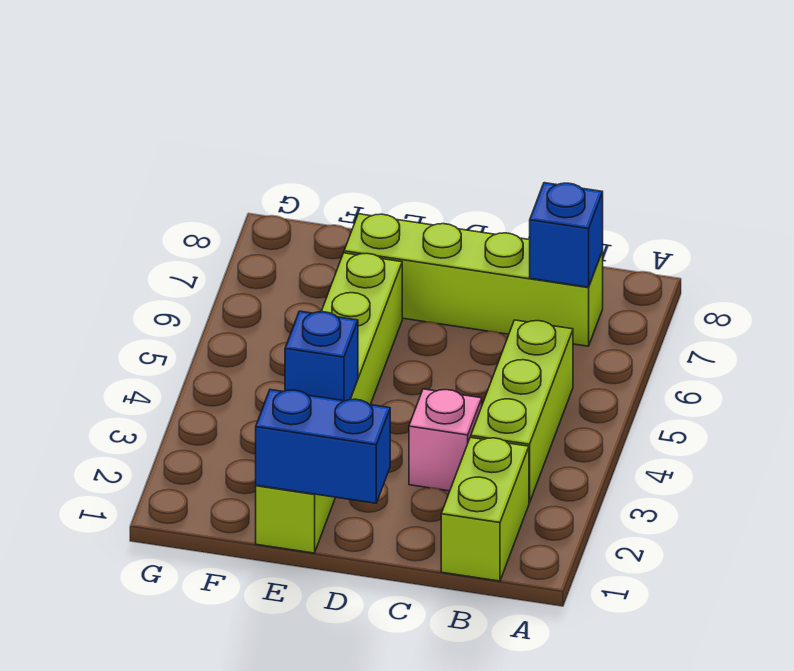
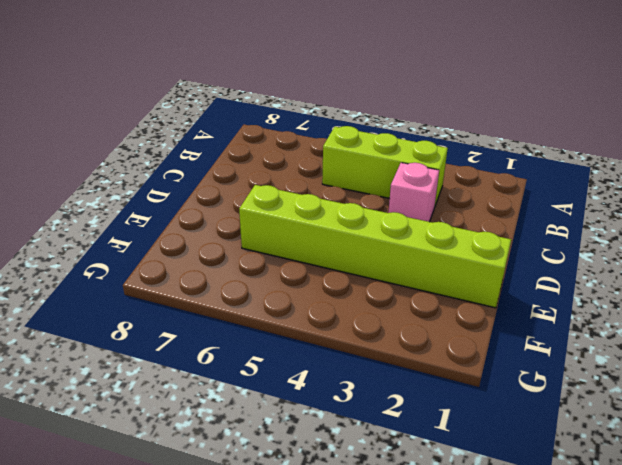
none -> lime 1x2 brick [441,437,529,581]
none -> lime 1x4 brick [344,214,603,346]

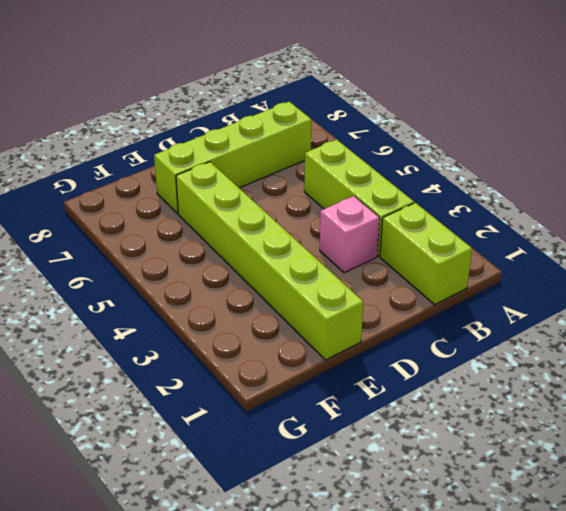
none -> blue 1x1 brick [530,183,603,287]
none -> blue 1x2 brick [256,390,390,503]

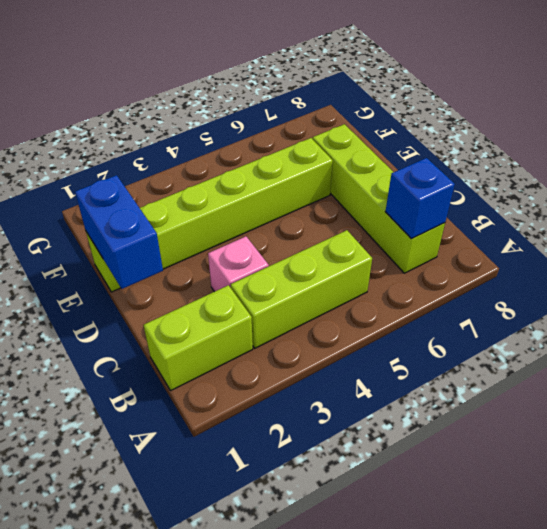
none -> blue 1x1 brick [285,311,358,401]

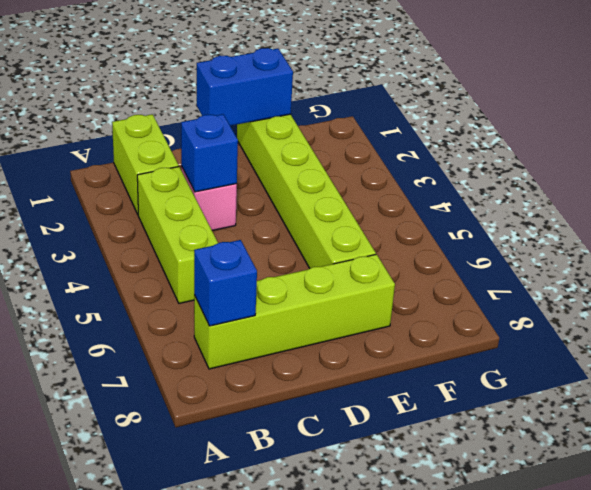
blue 1x1 brick [181,114,238,192] -> blue 1x1 brick moved to [285,311,358,401]

